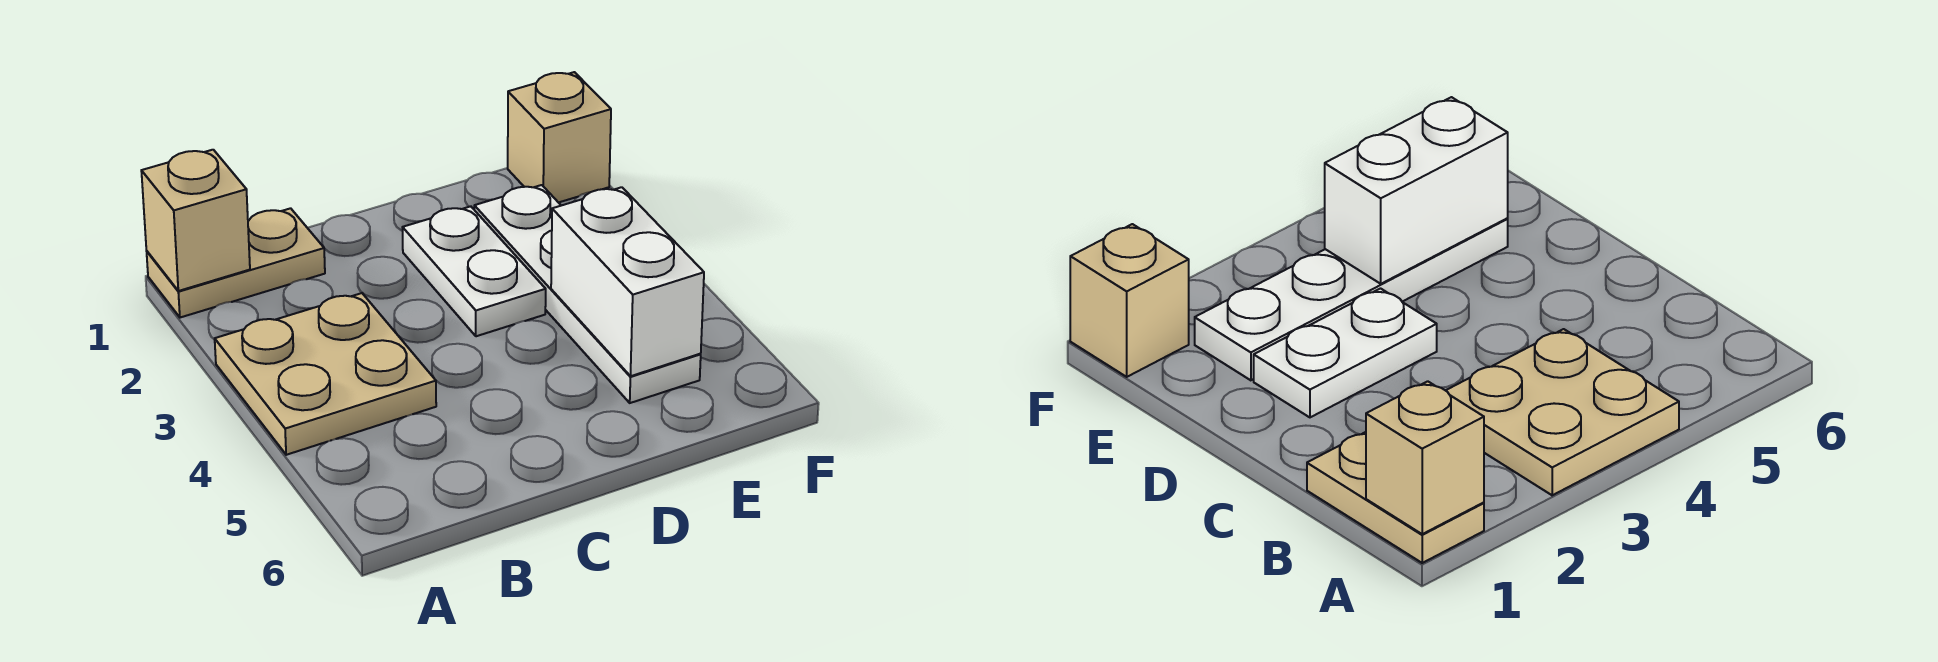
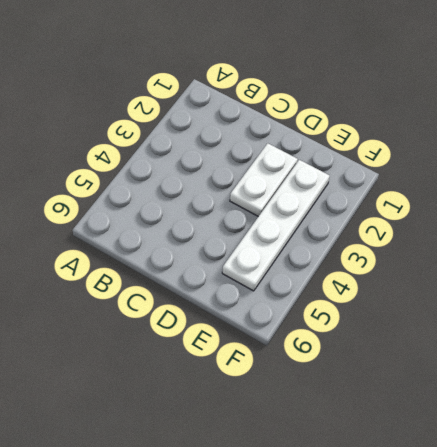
none -> tan 1x2 plate [147,208,325,318]
none -> tan 2x2 plate [215,293,436,455]

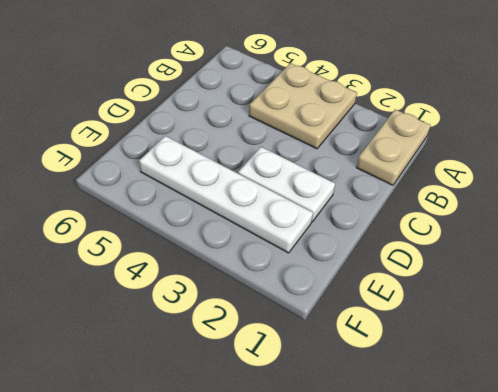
none -> tan 1x1 brick [508,72,611,203]
none -> tan 1x1 brick [141,150,250,291]

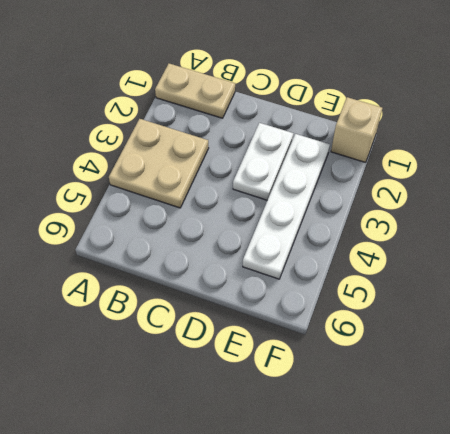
none -> tan 1x1 brick [141,150,250,291]
none -> white 1x2 brick [551,187,704,376]

